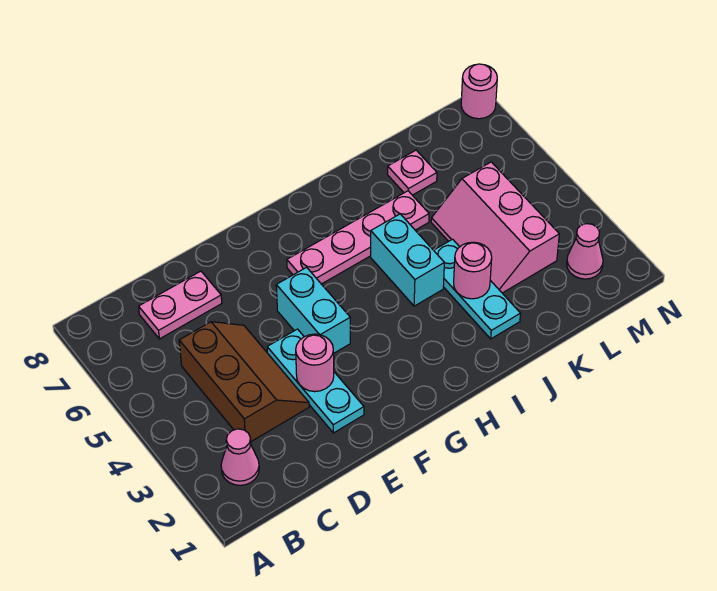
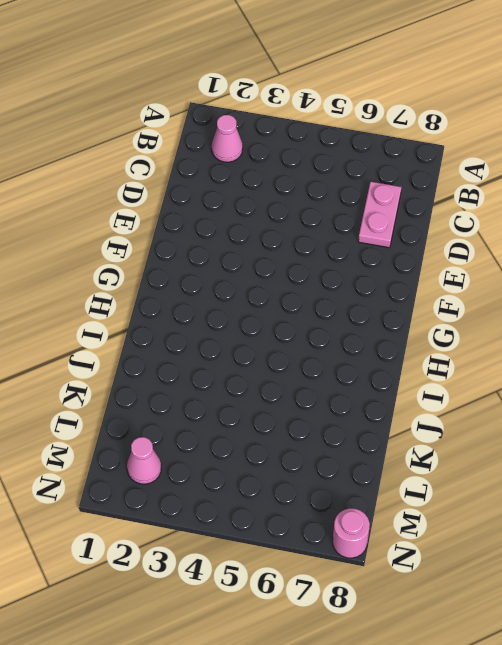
none -> brown 2x3 slope [179,322,309,441]
none -> cyan 1x3 plate [267,329,364,433]
none -> cyan 1x2 brick [276,267,350,353]

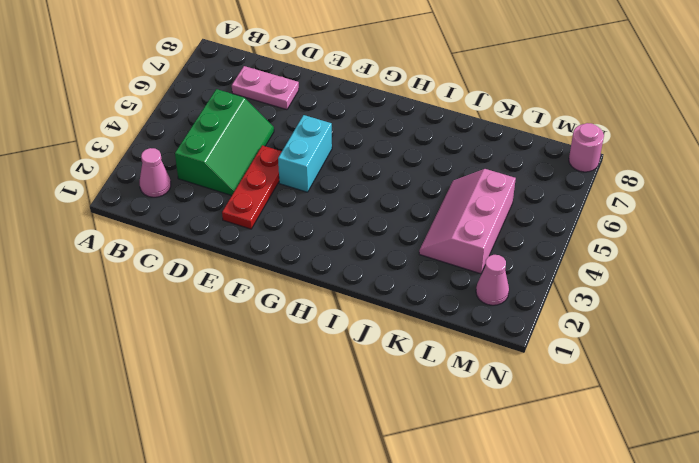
green 2x3 slope [175,89,274,196] -> brown 2x3 slope [179,322,309,441]
red 1x3 plate [222,145,282,229] -> cyan 1x3 plate [267,329,364,433]
none -> pink 1x4 plate [287,191,429,284]
none -> cyan 1x2 brick [371,214,444,306]
none -> cyan 1x3 plate [434,239,520,339]

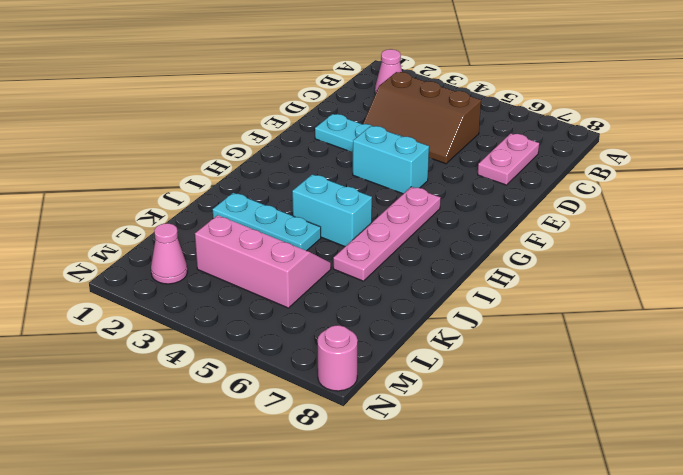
none -> pink 1x1 plate [388,150,437,195]
none -> pink 1x1 round brick [296,334,334,392]
none -> pink 1x1 round brick [454,242,492,299]

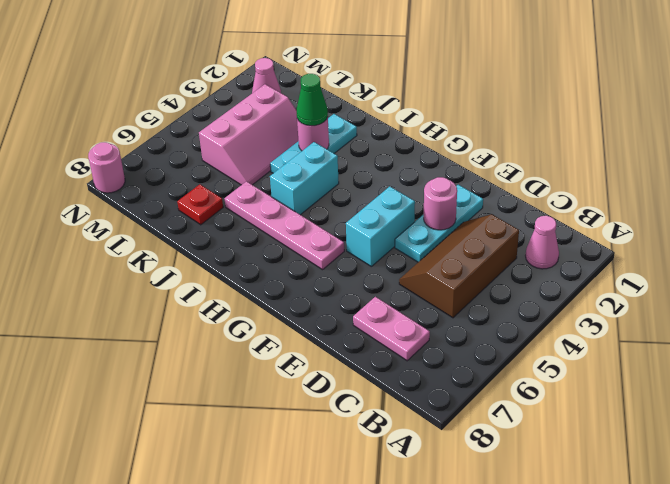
green 1x1 cone [296,74,328,126] -> none
red 1x1 plate [177,184,223,225] -> pink 1x1 plate [388,150,437,195]

